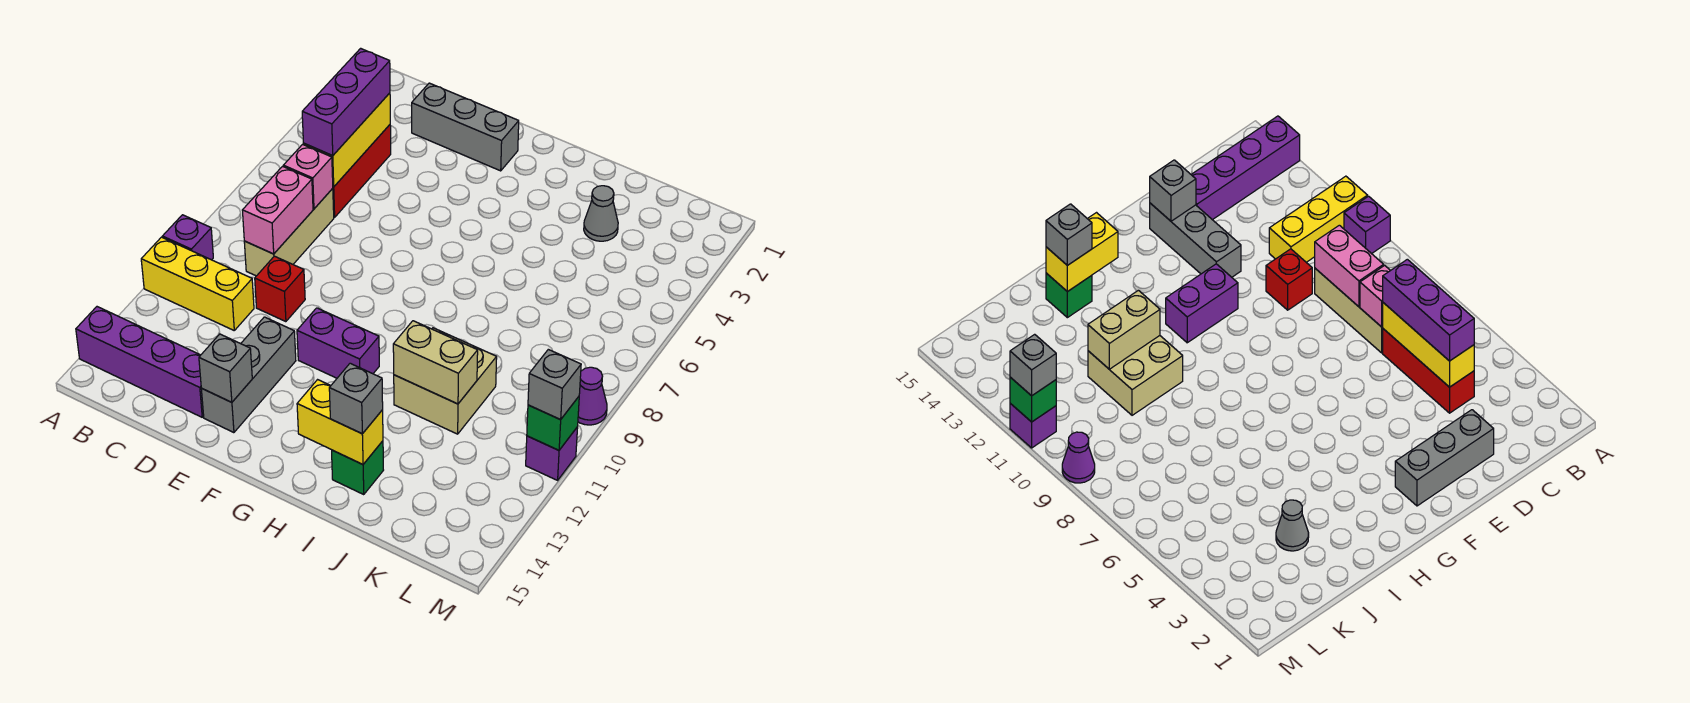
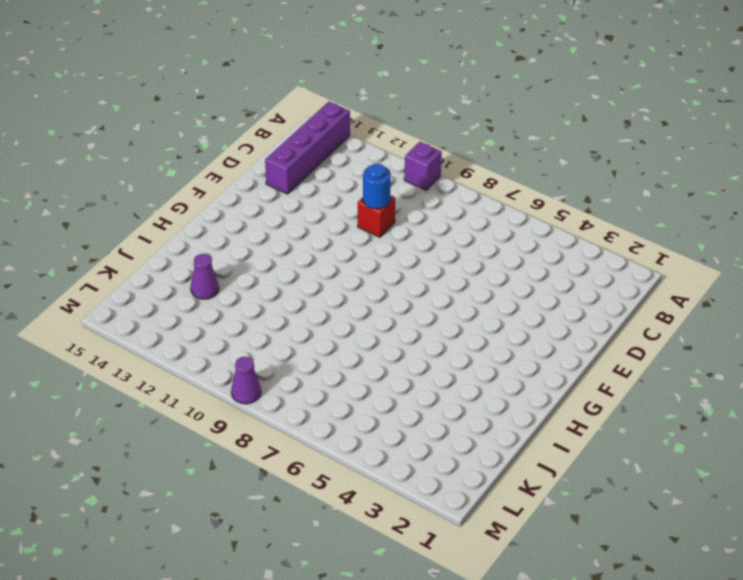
blue 1x1 round brick [363,164,391,209] -> none
purple 1x1 cone [191,254,219,299] -> none
none -> yellow 1x3 brick [141,237,254,330]
none -> red 1x3 brick [333,125,391,217]
none -> tan 1x3 brick [244,188,334,276]

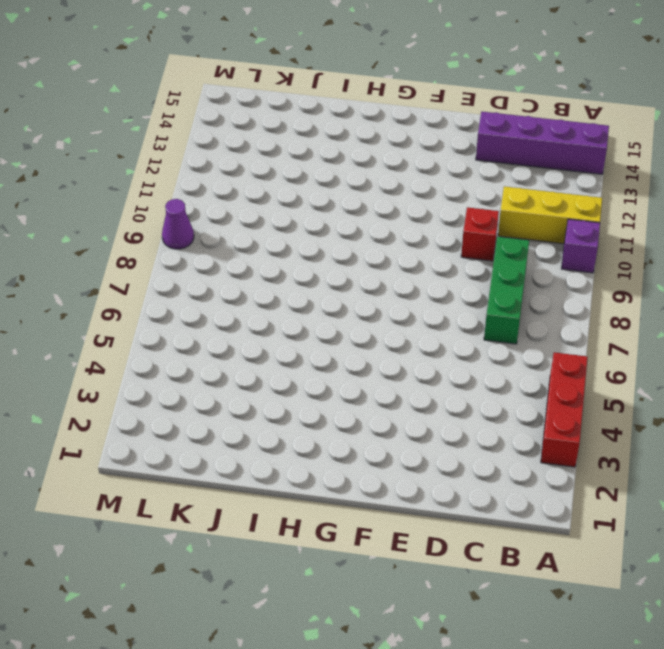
red 1x3 brick [541,352,588,467] -> red 1x3 brick moved to [333,125,391,217]
green 1x3 brick [484,237,529,344] -> tan 1x3 brick [244,188,334,276]
none -> grey 1x3 brick [412,83,519,171]
none -> grey 1x3 brick [201,317,296,433]
none -> purple 1x2 brick [297,308,379,378]

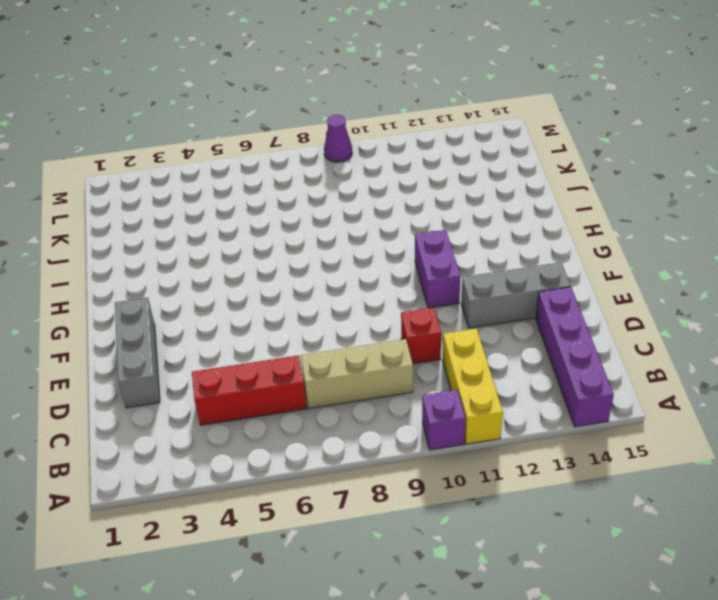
none -> tan 2x2 brick [394,328,497,434]
none -> green 1x1 brick [332,441,383,494]
none -> grey 1x1 cone [584,186,618,241]

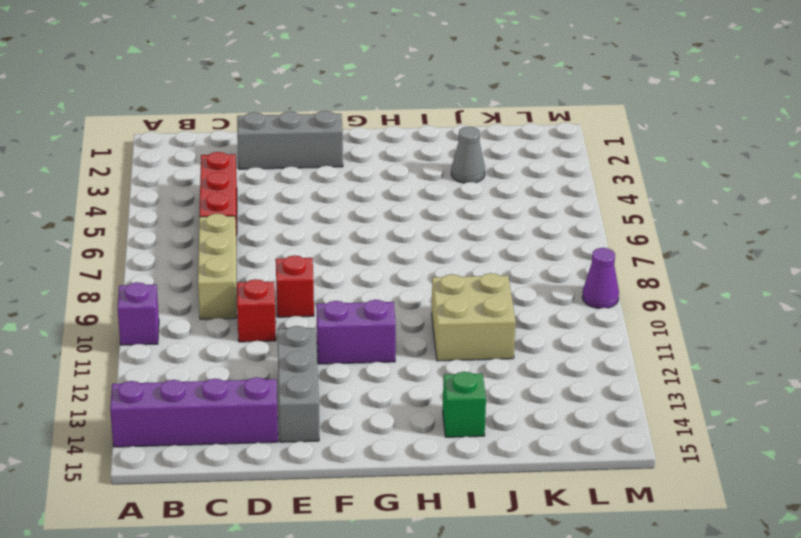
red 1x1 brick [276,256,314,317] -> none
none -> yellow 1x3 brick [141,237,254,330]
none -> purple 1x1 brick [526,427,578,480]
none -> yellow 1x3 brick [303,93,390,187]

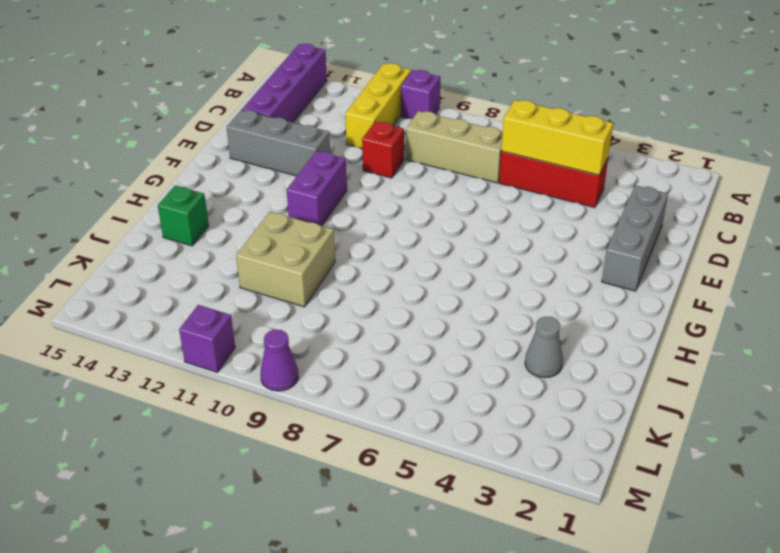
none -> pink 1x1 brick [283,144,333,209]
none -> pink 1x2 brick [242,166,313,254]
none -> grey 1x1 brick [199,334,252,402]

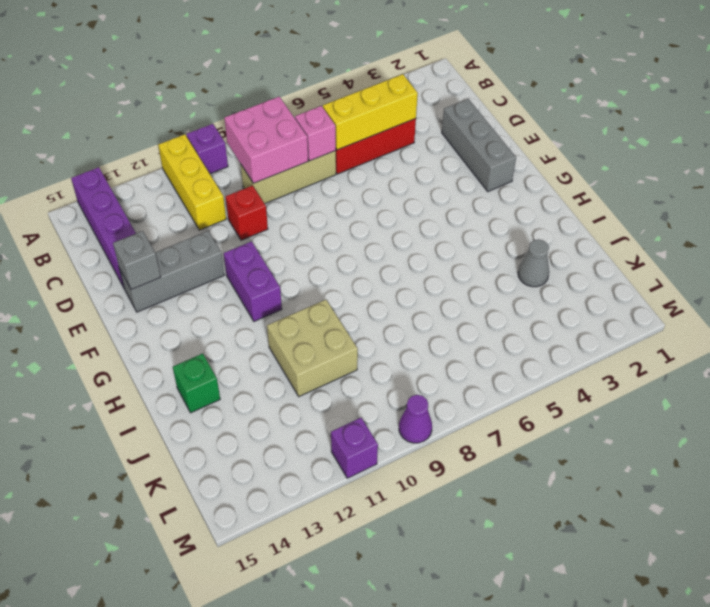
pink 2x2 brick [224,97,308,183] -> pink 1x2 brick [242,166,313,254]
none -> yellow 1x2 brick [297,380,383,464]
none -> tan 1x2 brick [393,321,478,404]
none -> green 1x1 brick [527,397,579,450]

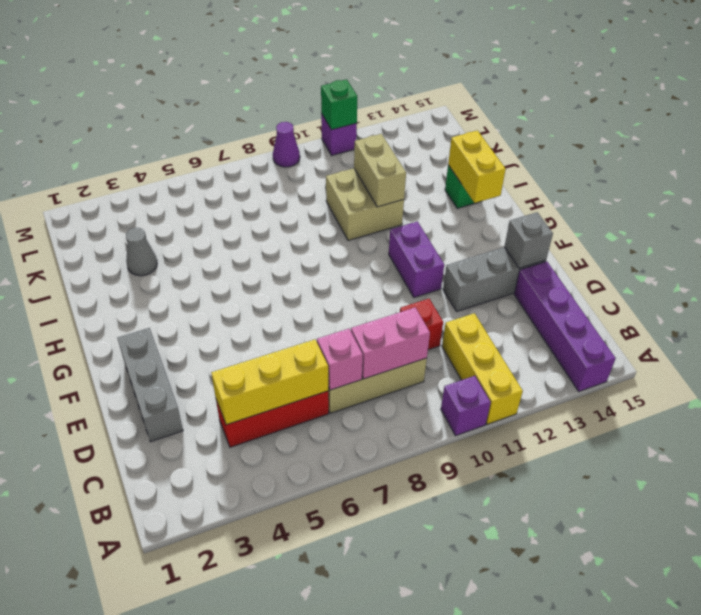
none -> purple 1x3 brick [302,48,390,156]
none -> grey 1x1 brick [329,363,383,434]
none -> grey 1x1 brick [528,349,581,420]

